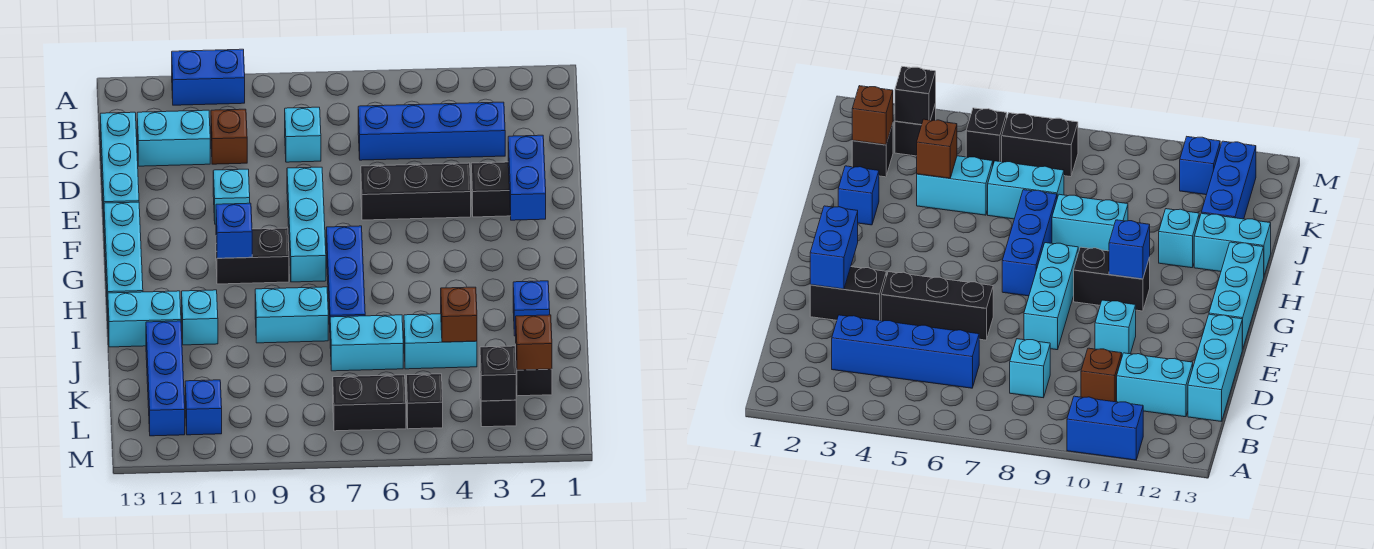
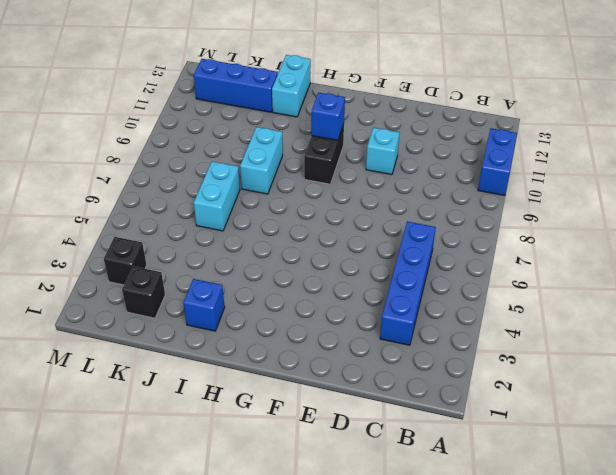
none -> cyan 1x1 brick [285,107,321,162]
none -> brown 1x1 brick [211,109,247,164]
none -> cyan 1x2 brick [137,110,210,166]
none -> cyan 1x3 brick [100,112,139,213]

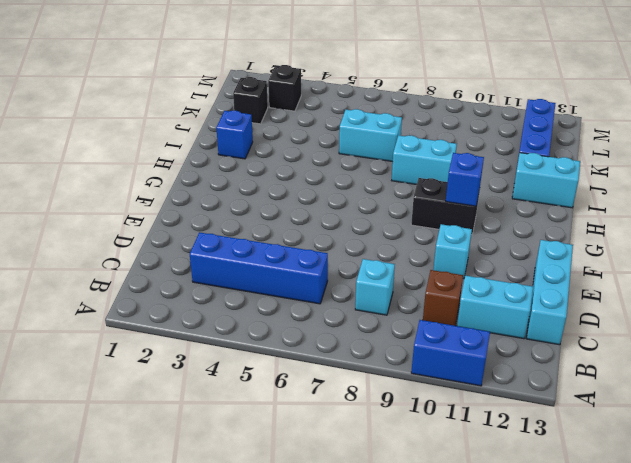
none -> black 1x2 brick [471,162,511,217]
none -> black 1x3 brick [361,163,471,220]
none -> cyan 1x3 brick [287,167,326,282]
none -> cyan 1x3 brick [104,202,143,309]

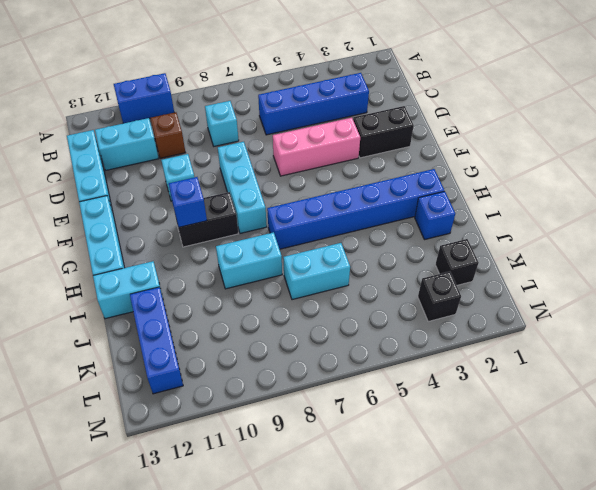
pink 1x3 brick [273,118,360,176] -> black 1x3 brick [361,163,471,220]
blue 1x6 brick [267,169,444,249] -> blue 1x3 brick [326,226,365,325]
none -> cyan 1x1 brick [182,290,218,345]
none -> cyan 1x2 brick [404,314,477,369]
none -> black 1x1 brick [406,374,443,429]
none -> black 1x2 brick [333,375,406,431]

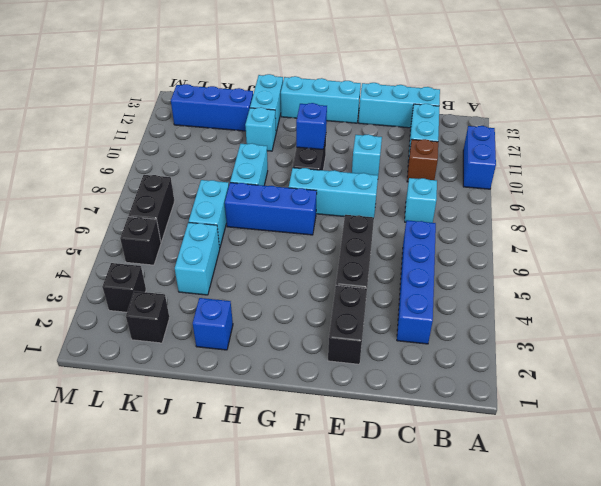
none -> blue 1x1 brick [185,380,222,435]
none -> blue 1x2 brick [508,135,546,220]
none -> brown 1x1 brick [441,287,477,342]
none -> brown 1x1 brick [516,315,552,370]

